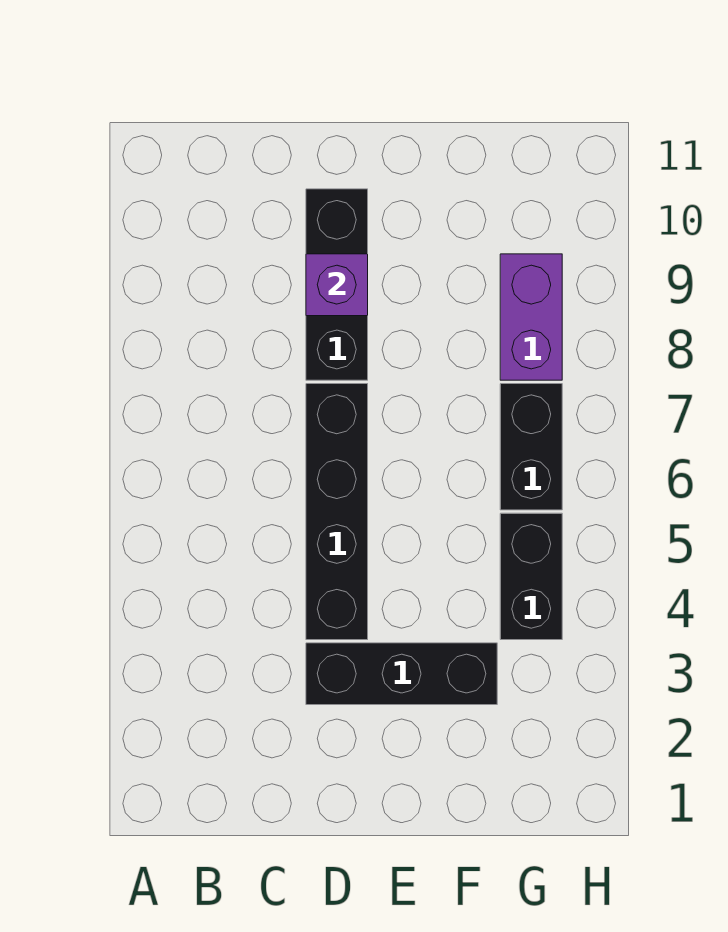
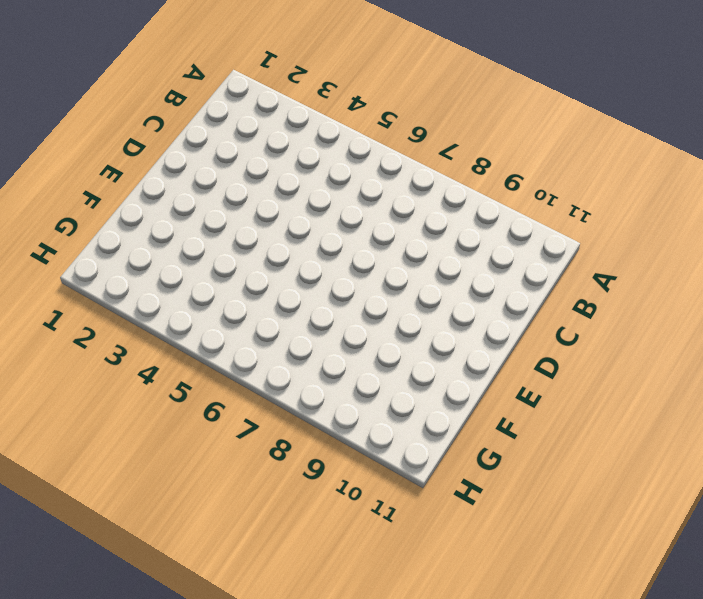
none -> black 1x3 brick [306,643,497,705]
none -> black 1x4 brick [306,384,368,640]

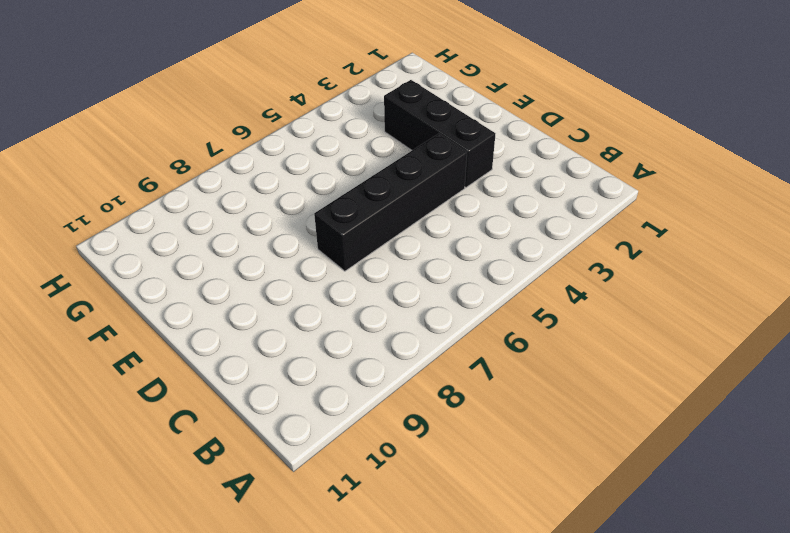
none -> black 1x3 brick [306,189,368,380]
none -> black 1x2 brick [500,513,562,640]

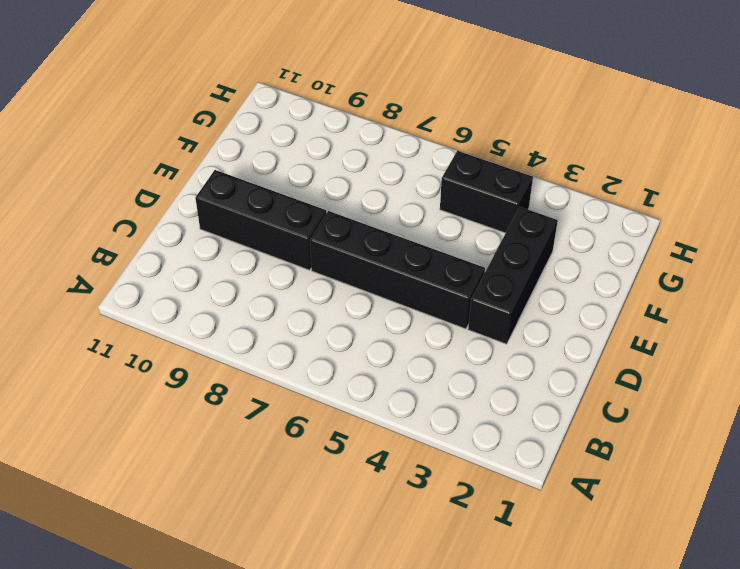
none -> black 1x2 brick [500,384,562,510]
none -> purple 1x2 brick [500,254,562,380]

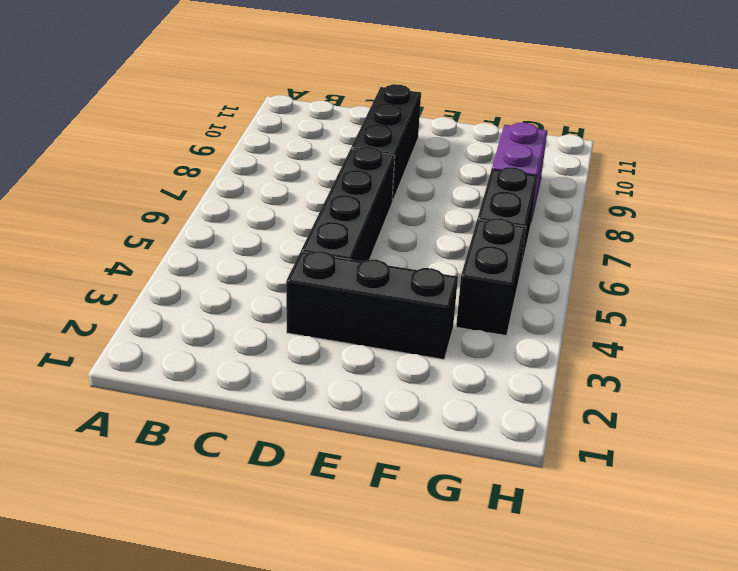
none -> purple 1x1 brick [306,254,368,316]

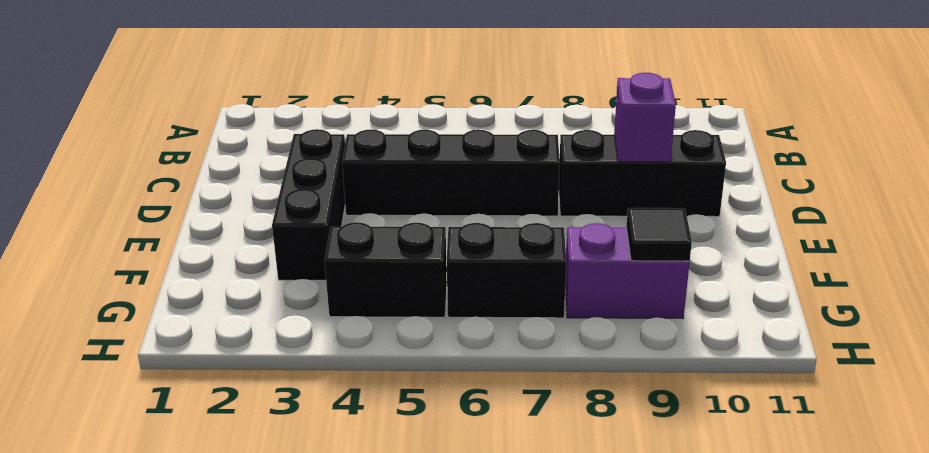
black 1x1 tile [626,208,692,261] -> none

